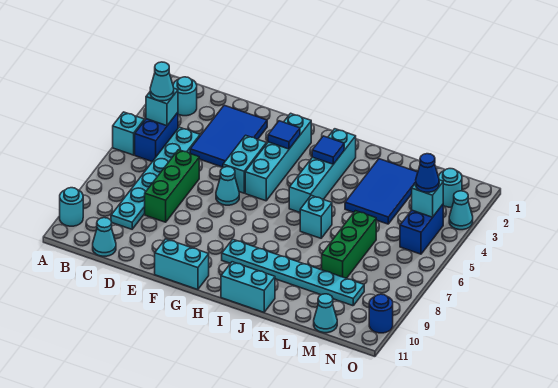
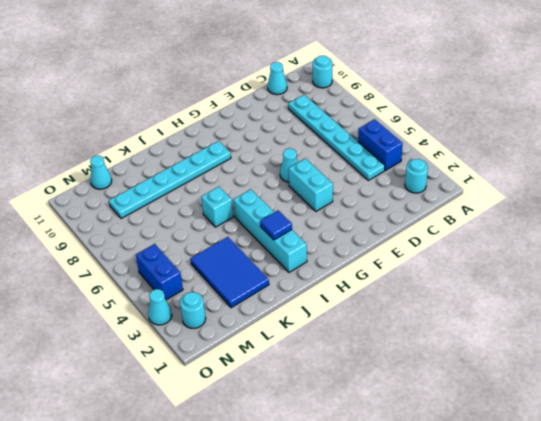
none -> cyan 1x1 brick [113,112,144,155]
none -> blue 2x3 tile [190,105,267,167]
none -> green 1x3 brick [145,150,199,222]

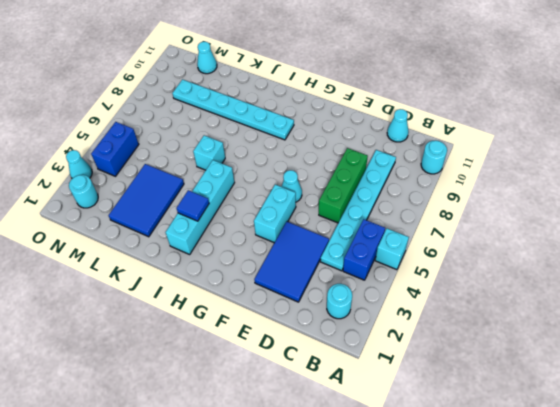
none -> cyan 1x2 brick [155,239,209,290]
none -> cyan 1x4 brick [245,113,311,201]
none -> cyan 1x2 brick [221,262,275,312]

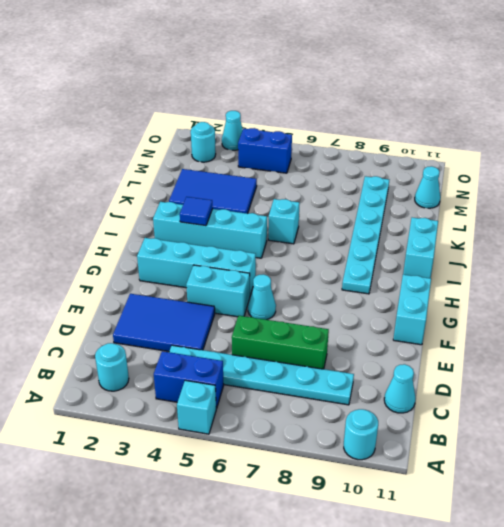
none -> green 1x3 brick [322,211,376,278]
none -> blue 1x1 round brick [369,294,393,333]
none -> cyan 1x1 brick [146,89,178,126]

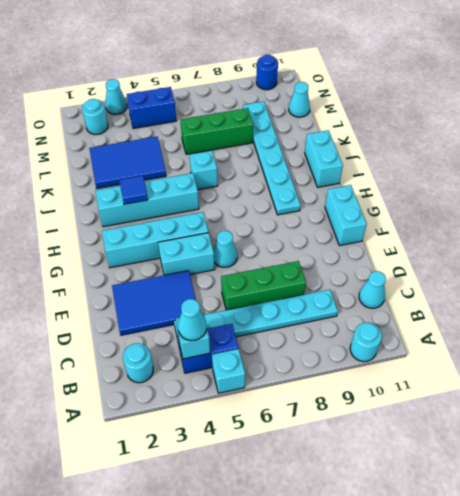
none -> blue 1x1 tile [268,121,300,149]
none -> cyan 1x1 brick [412,180,443,217]
none -> blue 1x1 cone [416,154,439,192]

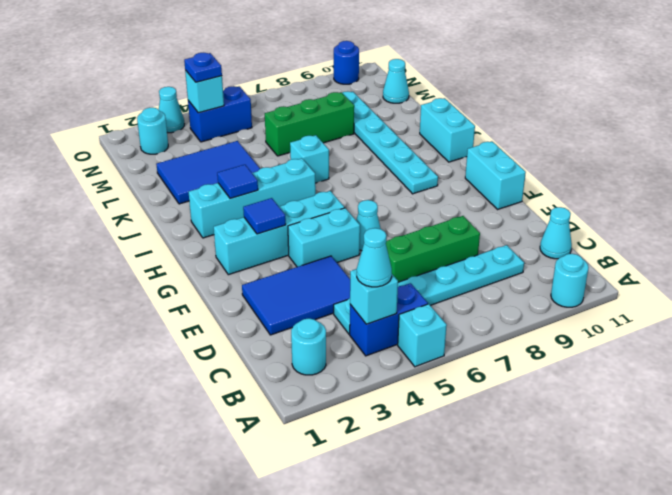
blue 1x1 plate [184,53,222,82] -> blue 1x1 cone [416,154,439,192]

